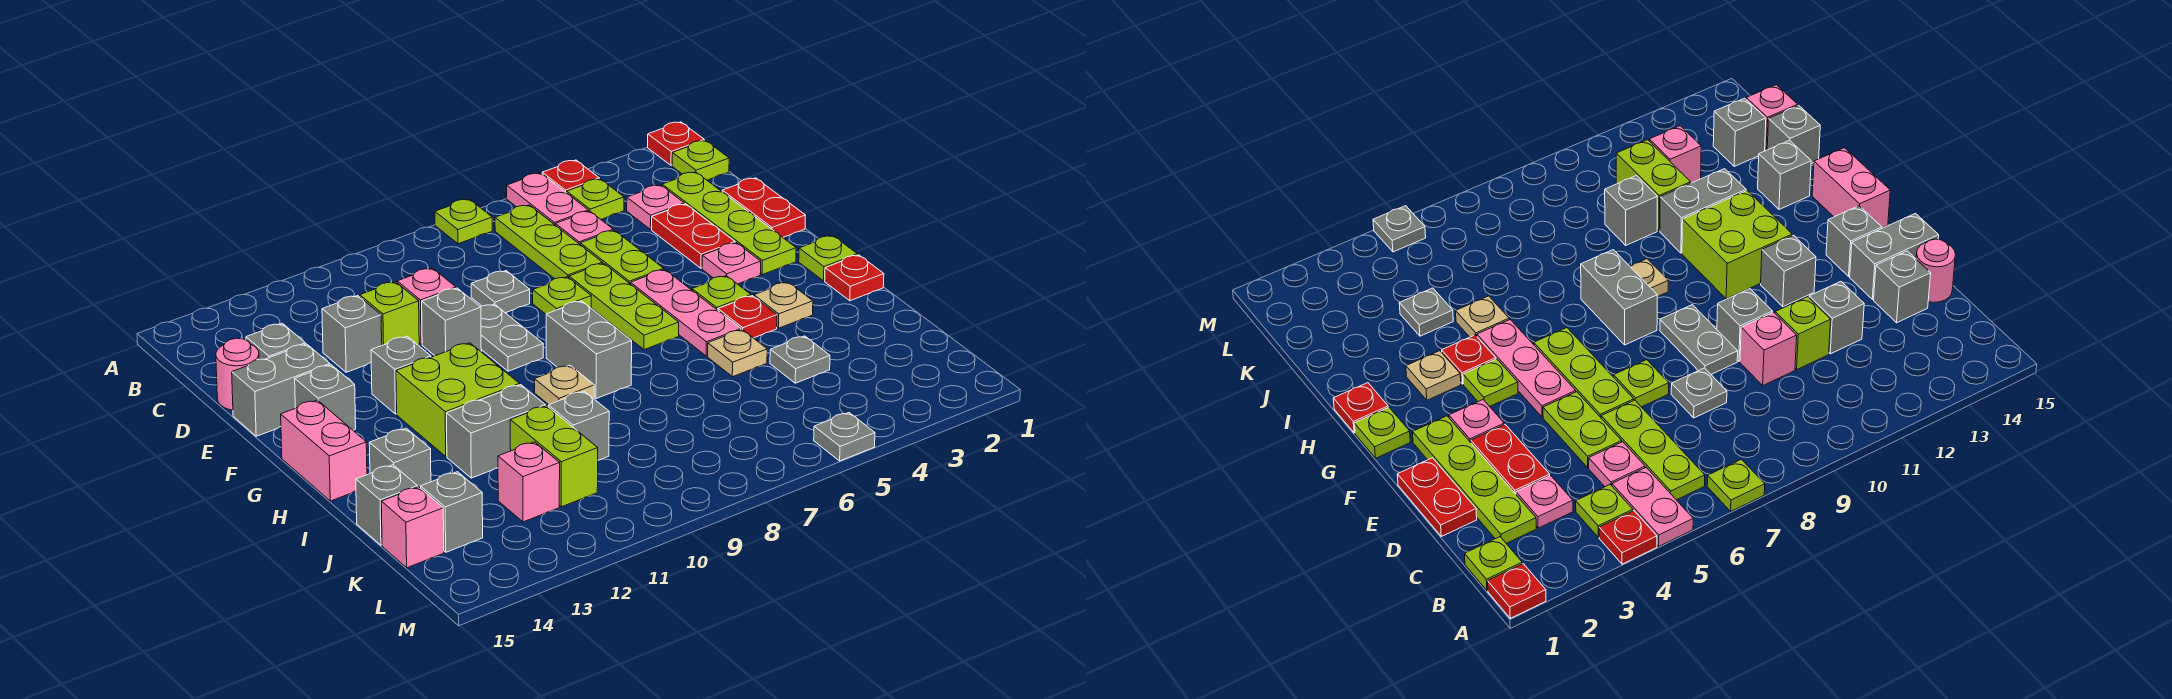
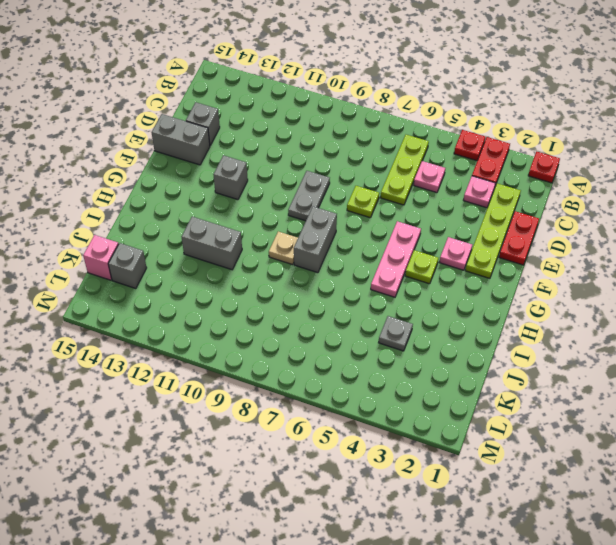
red 1x2 plate [472,137,510,186] -> red 1x2 plate moved to [652,204,735,268]
none -> pink 1x2 plate [507,173,588,225]
none -> lime 1x1 plate [435,199,492,244]
none -> lime 1x1 plate [672,140,729,180]
none -> lime 1x1 plate [567,179,624,219]

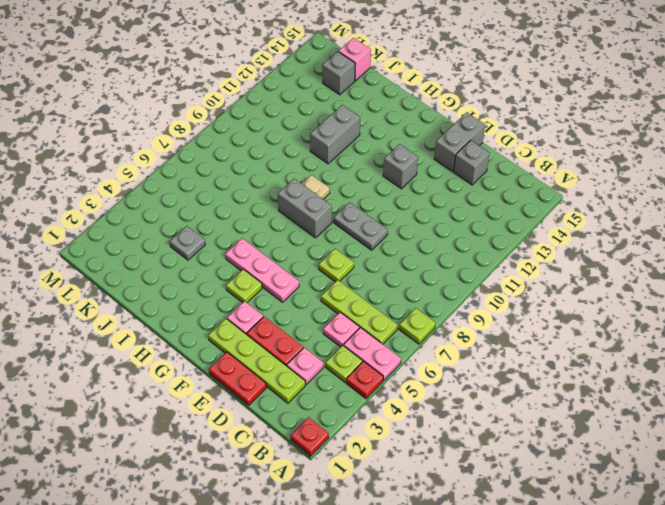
none -> lime 1x1 plate [672,140,729,180]
none -> lime 1x2 plate [580,230,664,284]
none -> grey 1x1 plate [471,271,530,313]
none -> pink 1x1 brick [397,268,456,344]

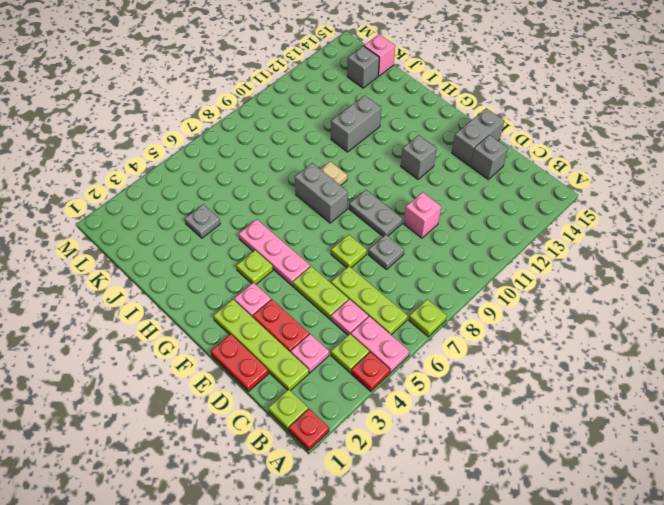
none -> lime 1x1 brick [360,282,419,345]
none -> grey 1x1 brick [322,296,382,372]
none -> pink 1x1 round brick [216,338,259,410]
none -> lime 1x3 plate [569,263,679,350]

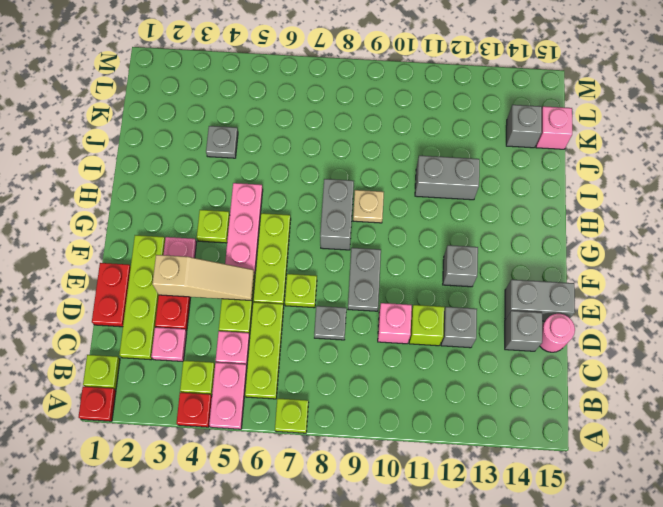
tan 1x3 slope [152,255,254,301] -> none
none -> grey 1x1 brick [422,288,481,356]
none -> grey 1x1 brick [295,365,356,430]
none -> lime 1x1 plate [799,235,858,281]
none -> lime 2x2 brick [396,343,520,456]

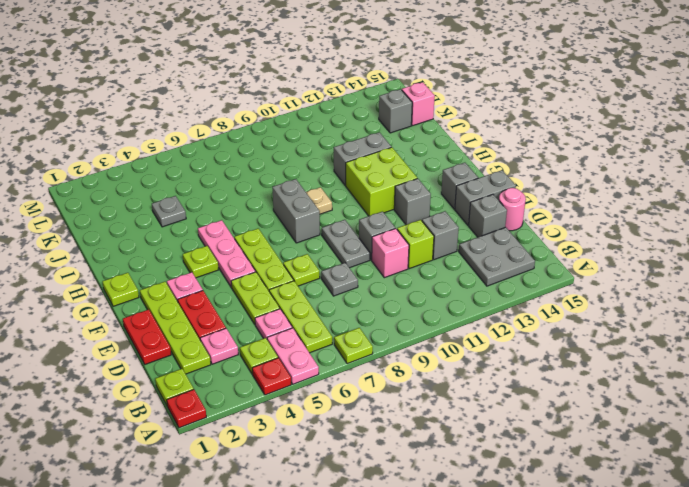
grey 2x2 plate [459,227,535,286] -> none
none -> pink 1x2 brick [281,400,367,501]
none -> red 1x1 plate [825,255,884,301]
none -> tan 1x1 plate [754,282,813,328]
none -> red 1x1 plate [718,296,777,338]

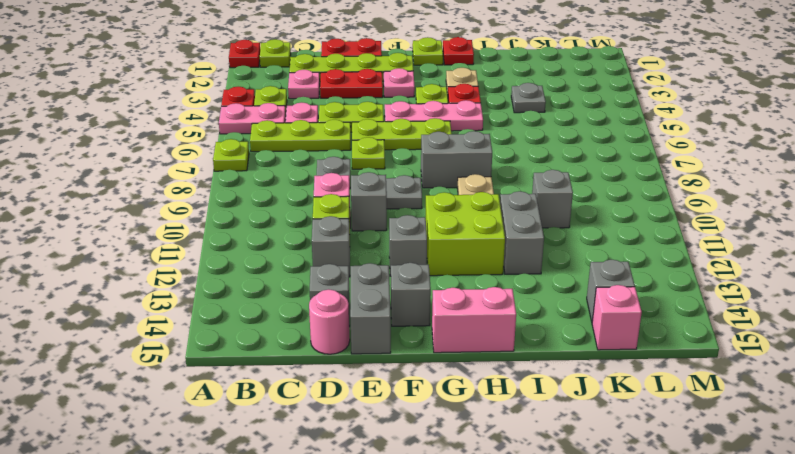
none -> tan 1x1 plate [708,330,767,377]
none -> grey 1x1 brick [369,428,431,488]
none -> lime 1x2 brick [510,406,598,507]
none -> grey 1x1 brick [356,465,417,545]

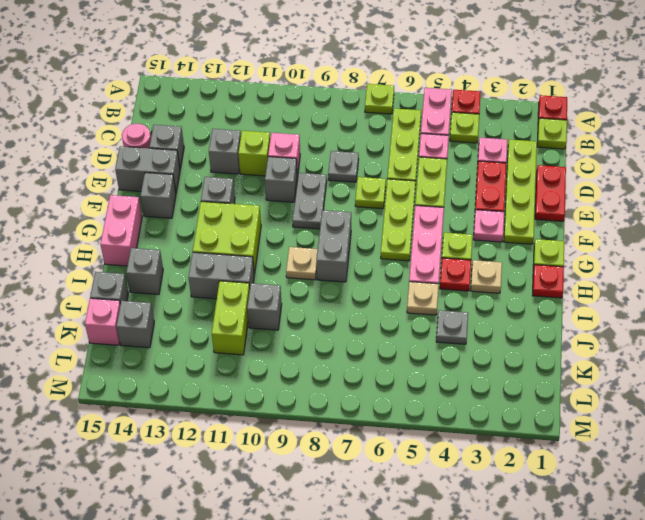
none -> pink 1x1 brick [498,442,560,522]
none -> grey 1x1 plate [814,413,875,461]

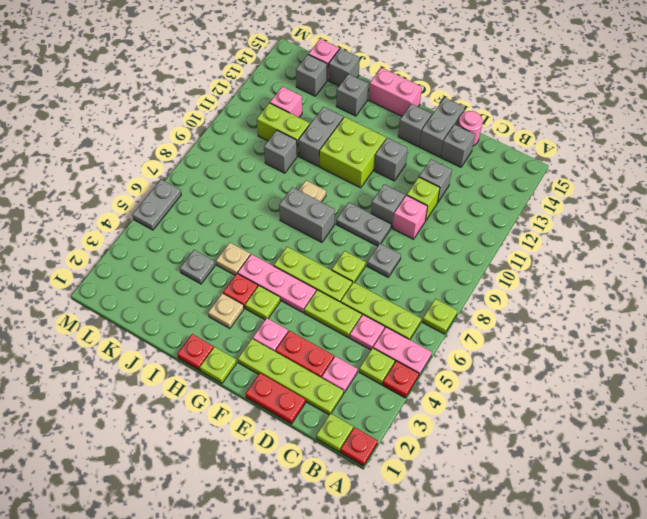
grey 1x2 plate [132,180,181,230] -> grey 1x1 plate [814,413,875,461]

